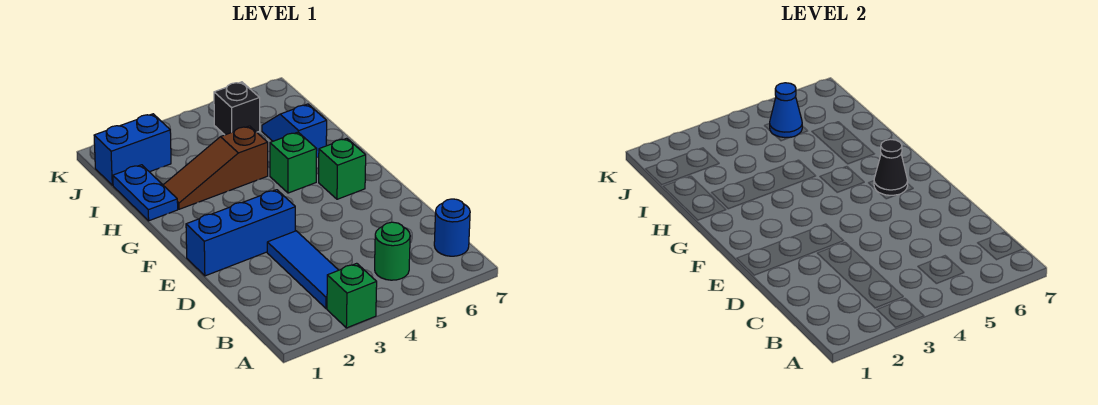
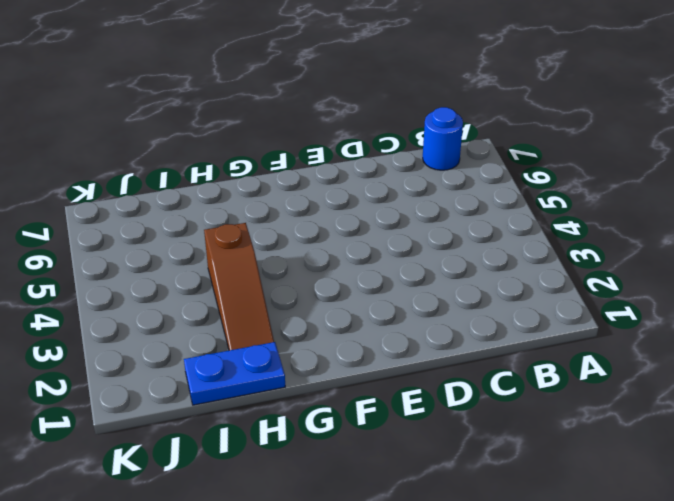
none -> green 1x1 brick [327,263,377,328]
none -> blue 1x3 tile [267,231,338,309]
none -> green 1x1 round brick [375,222,410,280]

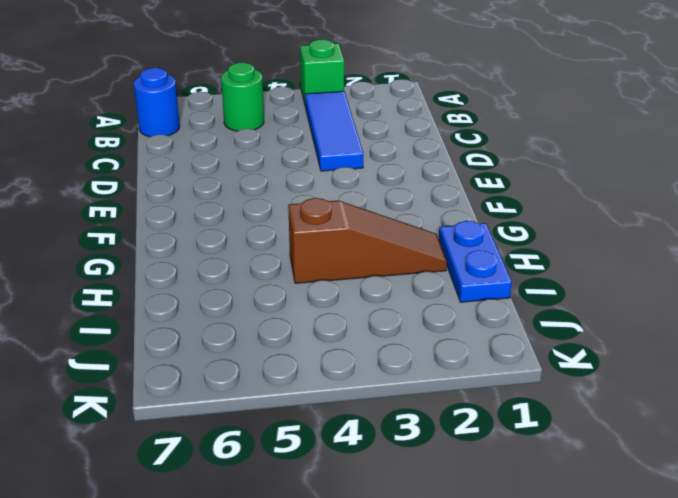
none -> blue 1x3 brick [186,190,295,276]
none -> green 1x1 brick [319,138,366,199]
none -> green 1x1 brick [270,132,317,193]

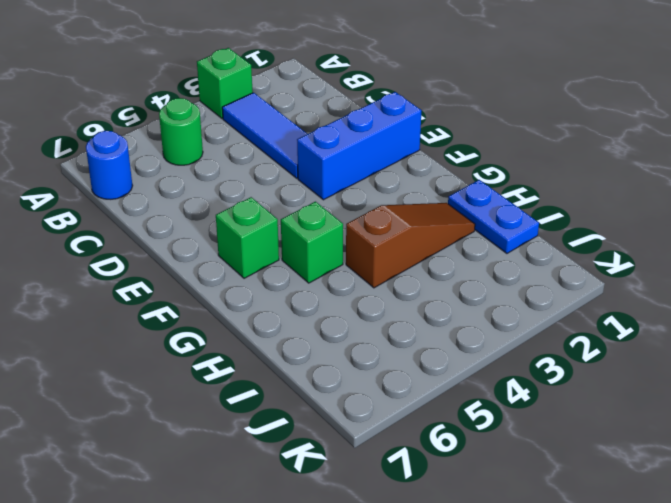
none -> blue 1x2 slope [262,104,327,158]
none -> blue 1x2 brick [94,114,171,185]
none -> black 1x1 brick [214,82,260,135]

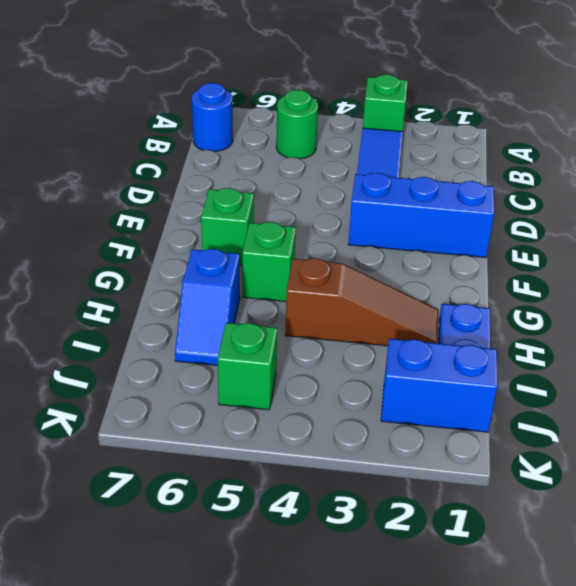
green 1x1 brick [218,323,277,410] -> black 1x1 brick [214,82,260,135]
none -> black 1x1 cone [874,139,908,195]
none -> blue 1x1 cone [770,83,802,138]

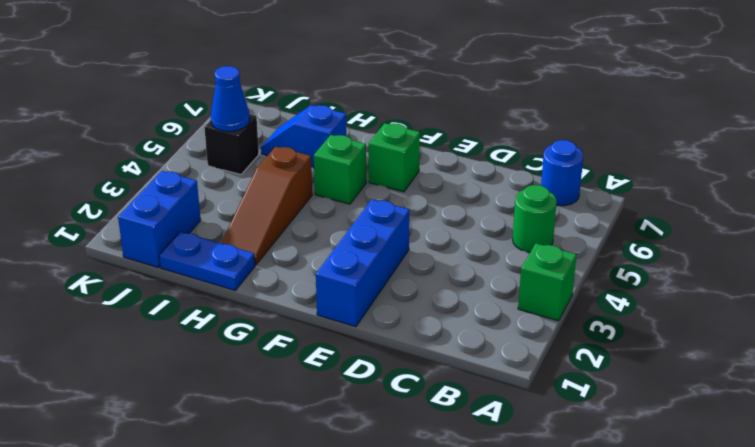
none -> blue 1x3 tile [267,231,338,309]
none -> black 1x1 cone [874,139,908,195]

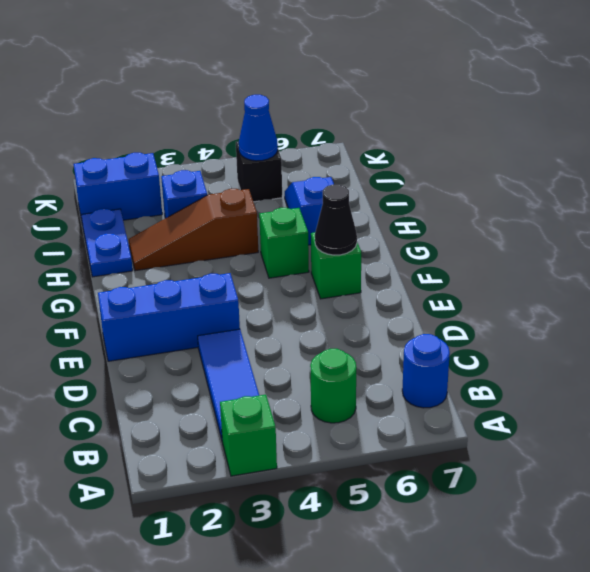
blue 1x1 brick [161,170,207,218] -> none

